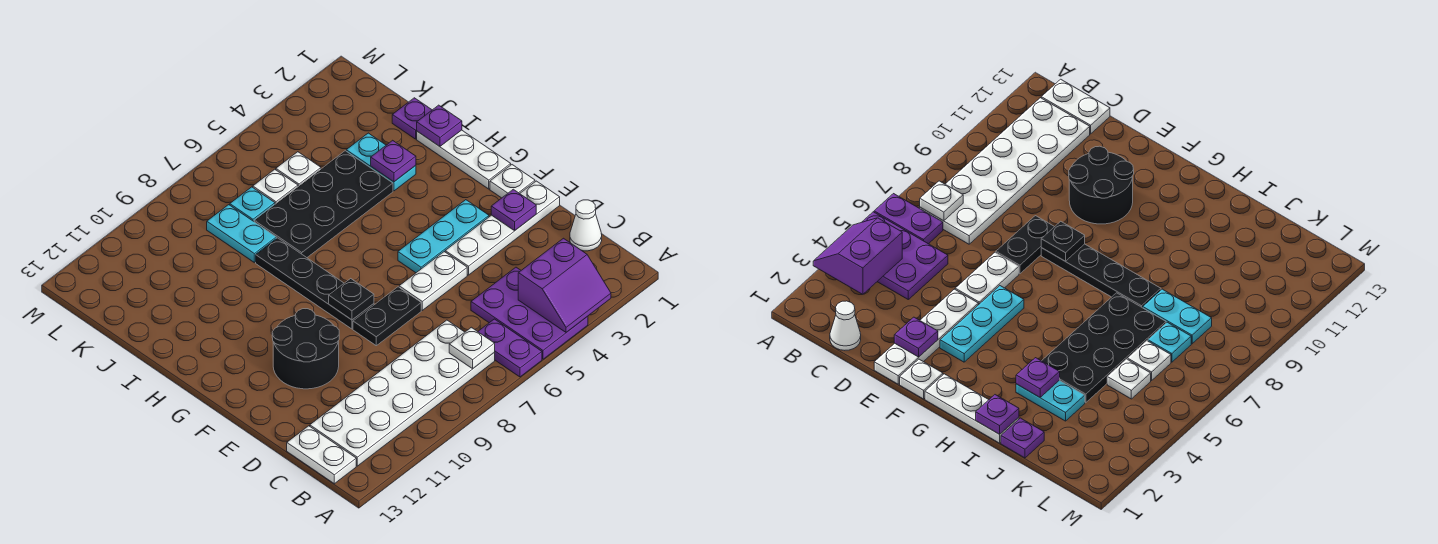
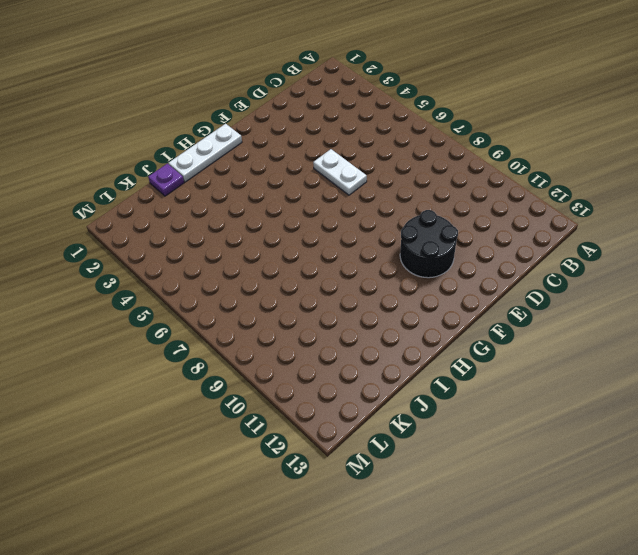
none -> purple 2x3 plate [471,267,588,359]
none -> purple 1x2 plate [478,319,542,377]
none -> white 2x6 plate [310,320,495,466]

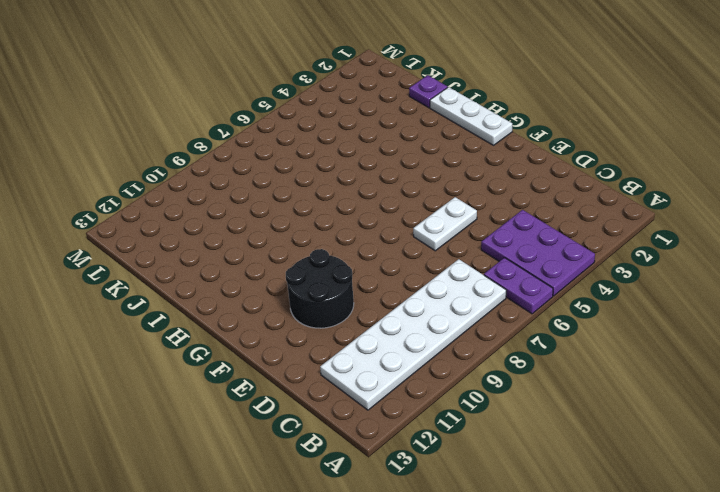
none -> white 1x2 plate [287,426,356,484]
none -> white 1x1 cone [570,200,602,251]
none -> white 1x4 plate [445,181,560,275]

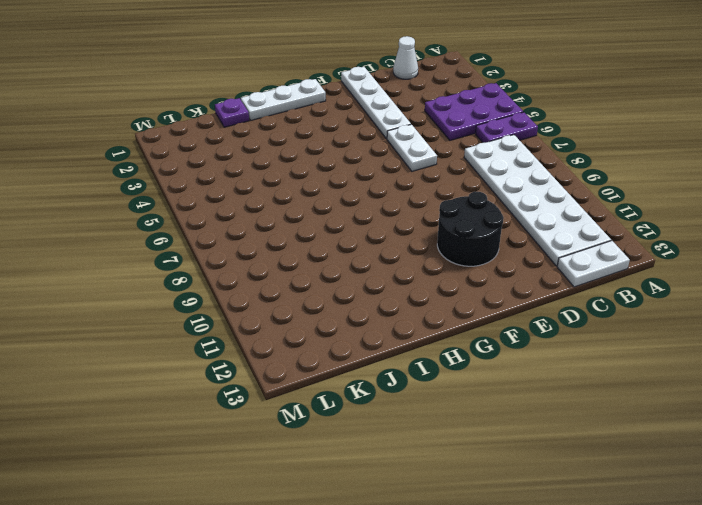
none -> black 1x2 plate [353,287,421,346]
none -> white 1x1 plate [490,165,535,198]
none -> cyan 1x3 plate [398,200,489,273]

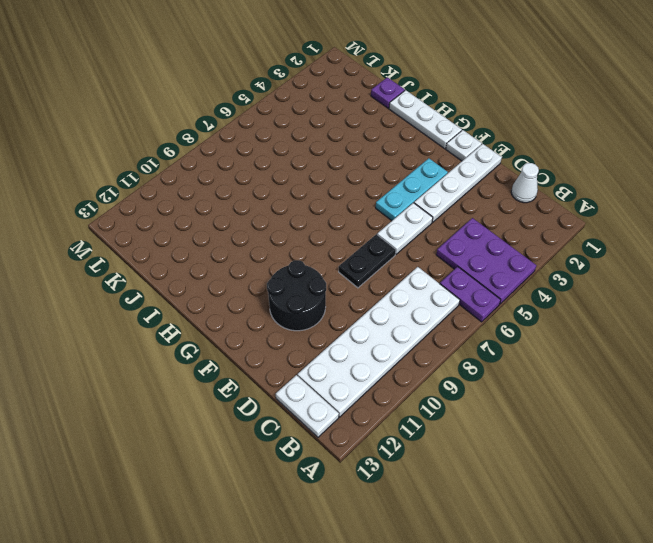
none -> black 1x4 plate [256,238,374,329]
none -> cyan 1x2 plate [346,133,416,191]
none -> black 2x4 plate [254,151,393,258]

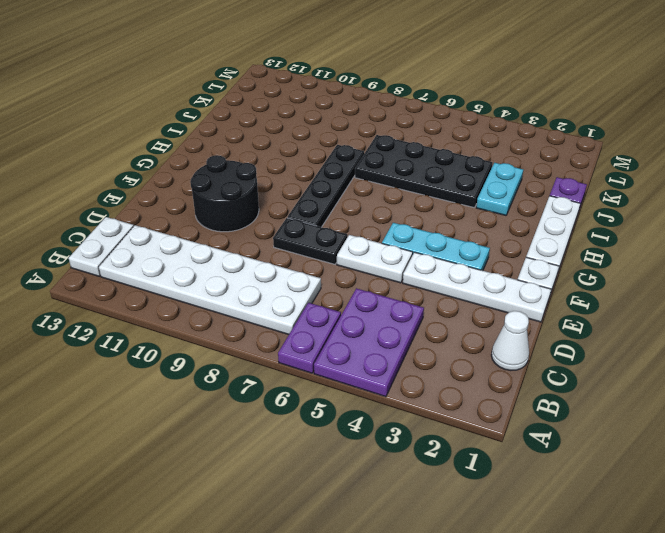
none -> cyan 1x2 plate [207,205,276,262]
none -> white 1x1 plate [276,152,321,186]
none -> white 1x1 plate [253,169,298,204]

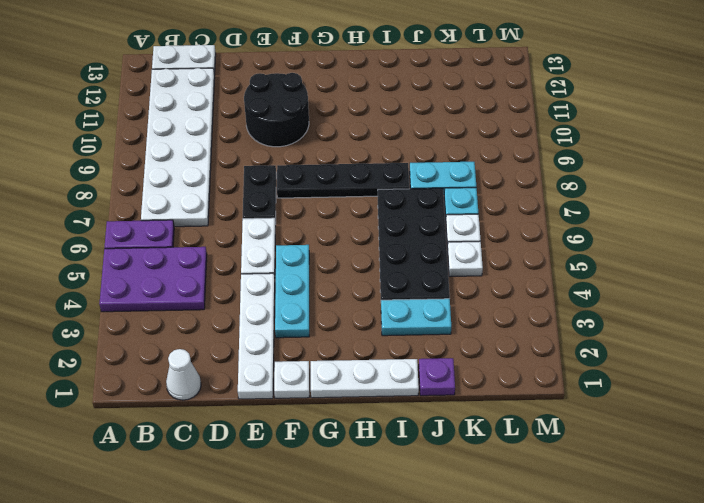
none -> purple 2x2 slope [518,238,611,332]
none -> white 1x1 plate [449,327,495,369]
none -> purple 1x1 plate [491,189,536,231]

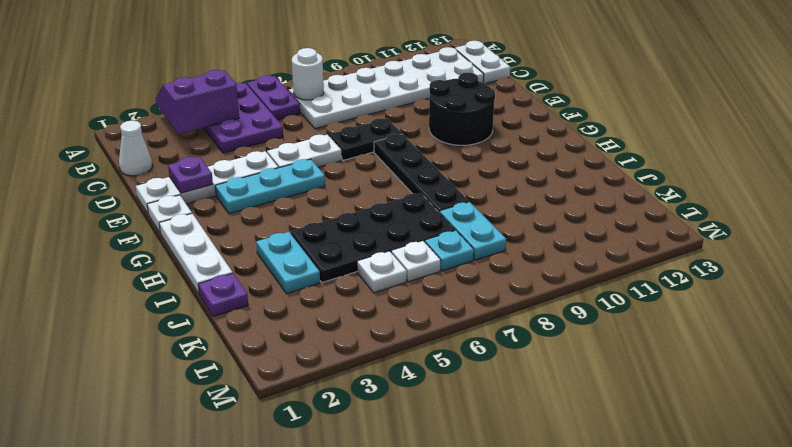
white 1x1 round brick [292,48,324,100] -> white 1x1 plate [449,327,495,369]
none -> black 1x1 plate [329,279,374,320]
none -> purple 1x1 plate [417,105,462,146]
none -> purple 1x1 plate [371,140,416,182]

